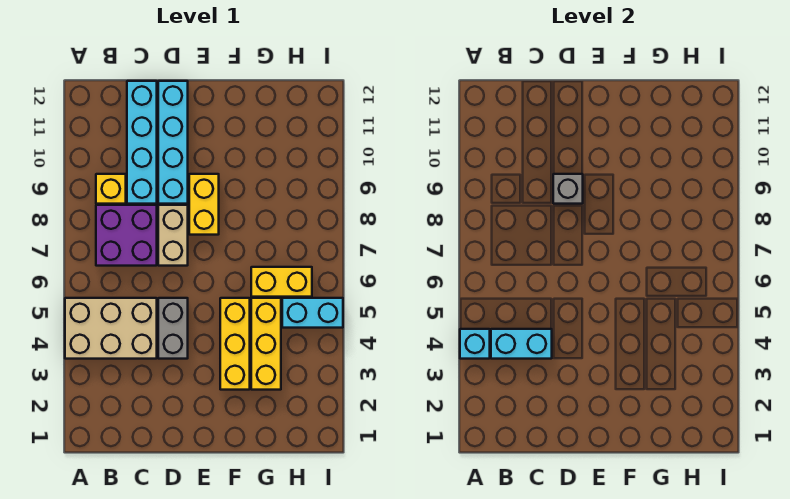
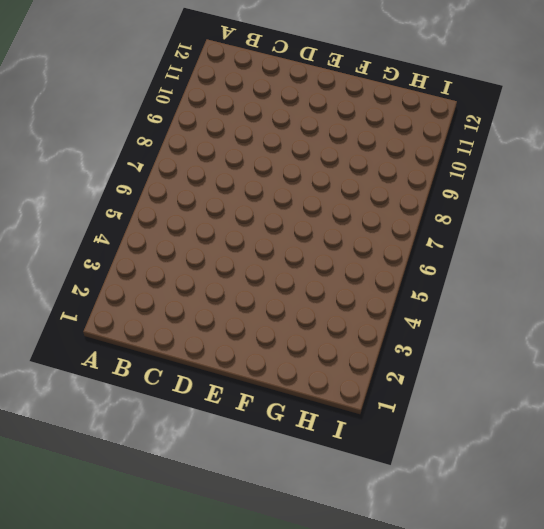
none -> tan 2x3 brick [65,298,157,359]
none -> purple 2x2 brick [96,205,157,266]
none -> yellow 1x1 brick [96,174,126,204]

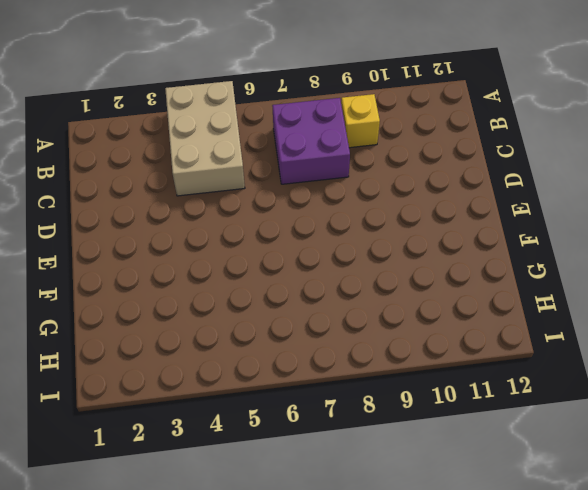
none -> cyan 1x4 brick [127,81,157,204]
none -> grey 1x2 brick [158,298,188,359]
none -> tan 1x2 brick [158,205,188,266]

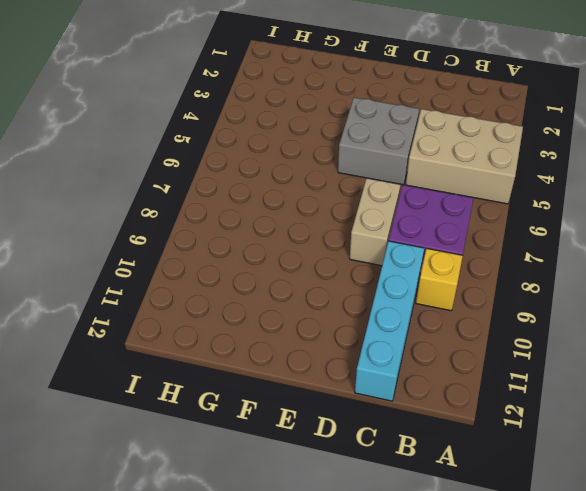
grey 2x2 brick [338,98,419,185] -> grey 1x2 brick [158,298,188,359]
none -> cyan 1x4 brick [158,81,188,204]
none -> yellow 1x2 brick [189,174,219,235]
none -> yellow 1x3 brick [220,298,250,390]

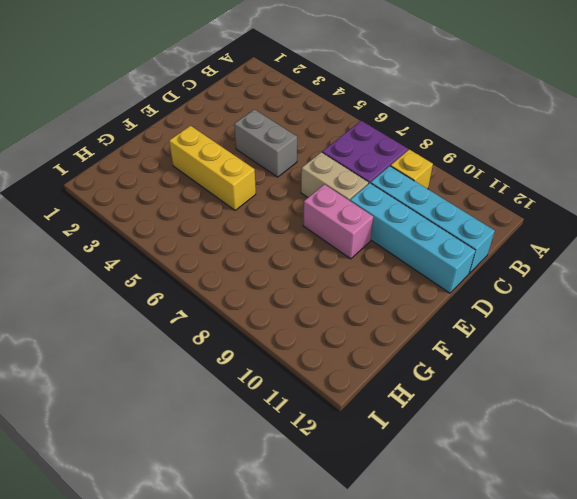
pink 1x2 brick [303,184,373,259] -> yellow 1x2 brick [189,174,219,235]
none -> tan 2x3 brick [65,298,157,359]
none -> yellow 1x3 brick [251,298,281,390]
none -> yellow 1x2 brick [251,267,312,297]

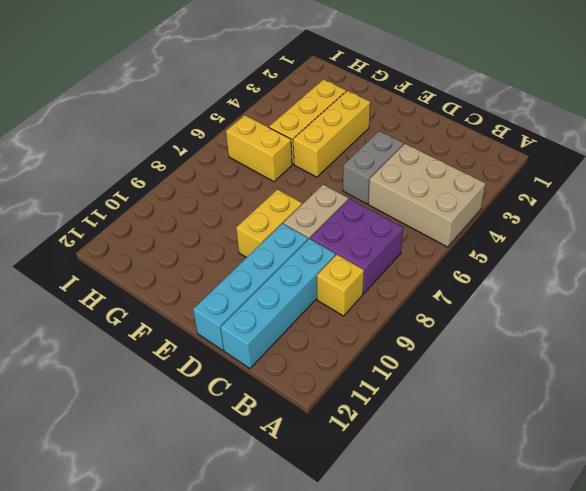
none -> cyan 1x2 brick [282,298,343,328]
none -> cyan 1x1 brick [460,329,490,359]
none -> cyan 1x2 brick [491,329,552,359]

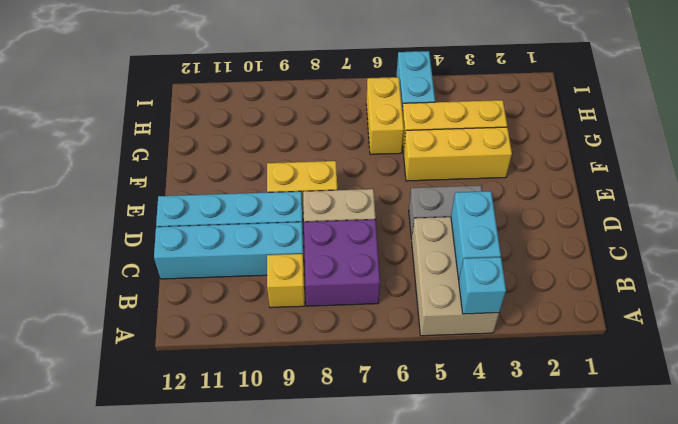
none -> grey 1x1 brick [553,174,583,204]

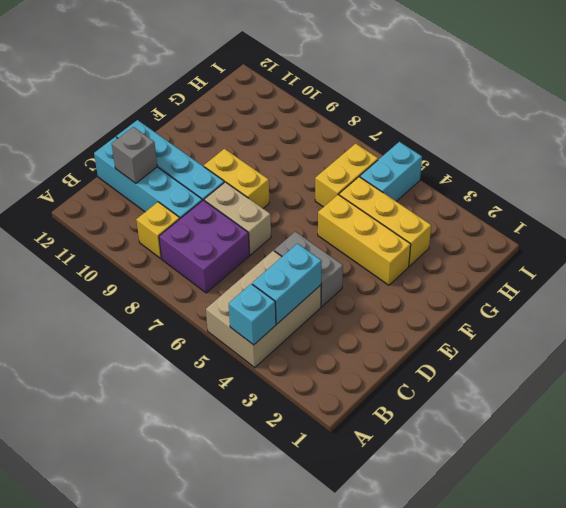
grey 1x1 brick [112,127,157,183] -> grey 1x1 brick moved to [553,174,583,204]

